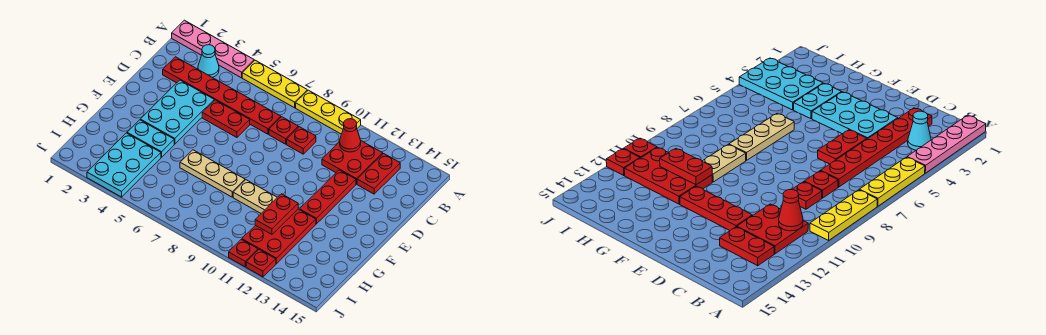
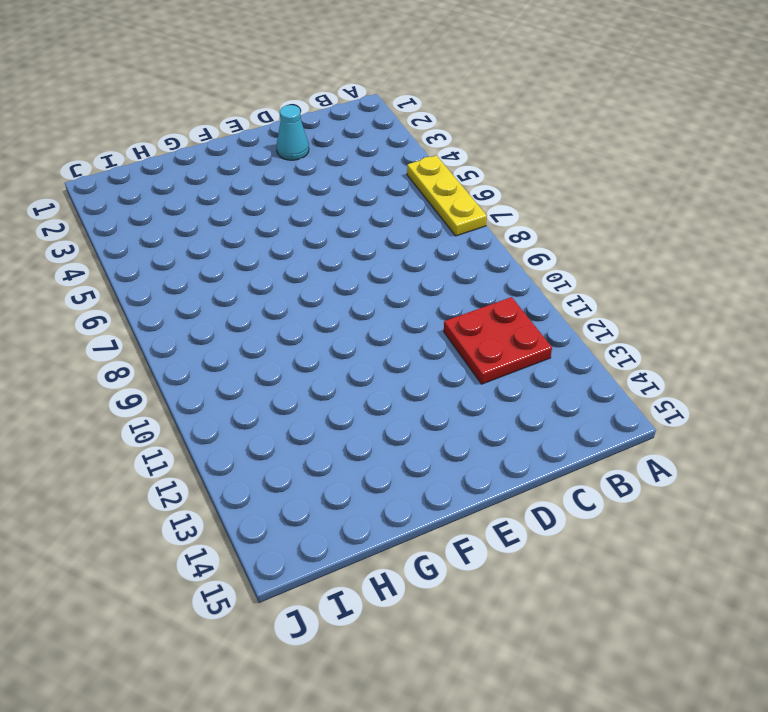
cyan 1x1 cone [276,105,309,160] -> cyan 1x1 cone moved to [198,45,219,77]
none -> pink 1x4 plate [172,20,254,78]
none -> yellow 1x3 plate [296,90,361,134]
none -> red 1x2 plate [357,154,400,194]

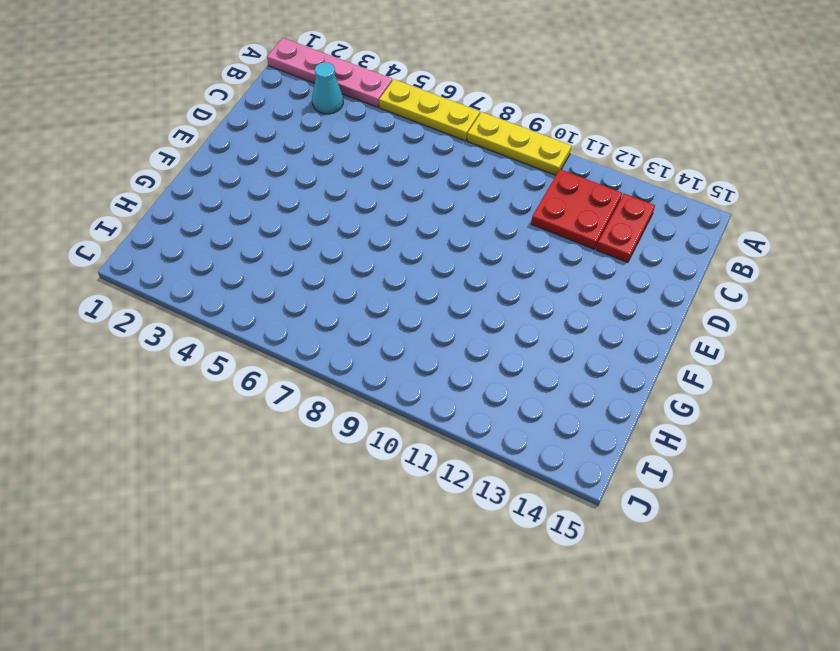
none -> red 1x6 plate [163,57,281,134]
none -> red 1x1 plate [269,117,298,144]
none -> red 1x1 plate [287,127,316,154]

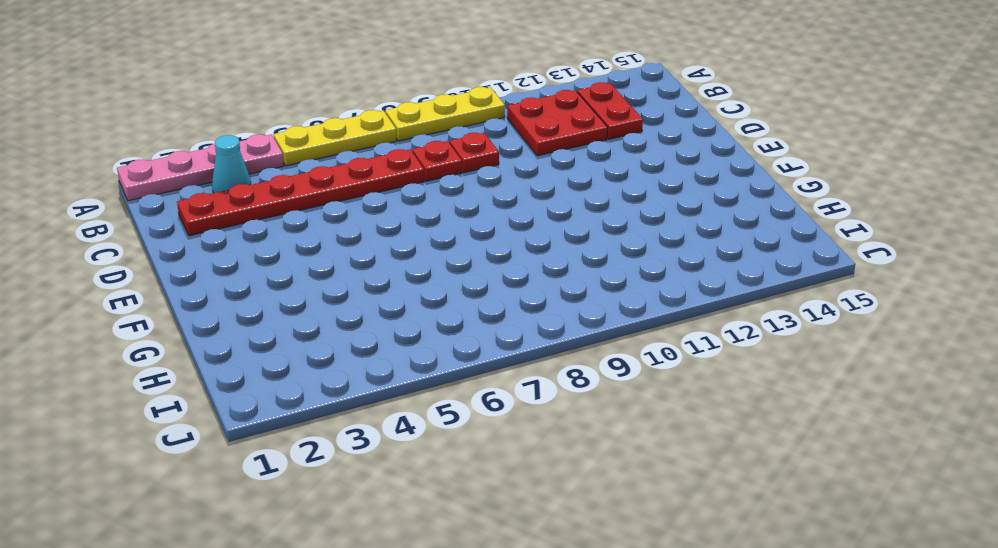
none -> cyan 2x3 plate [140,80,214,144]
none -> red 1x2 plate [202,100,250,137]
none -> red 1x3 plate [300,170,356,224]

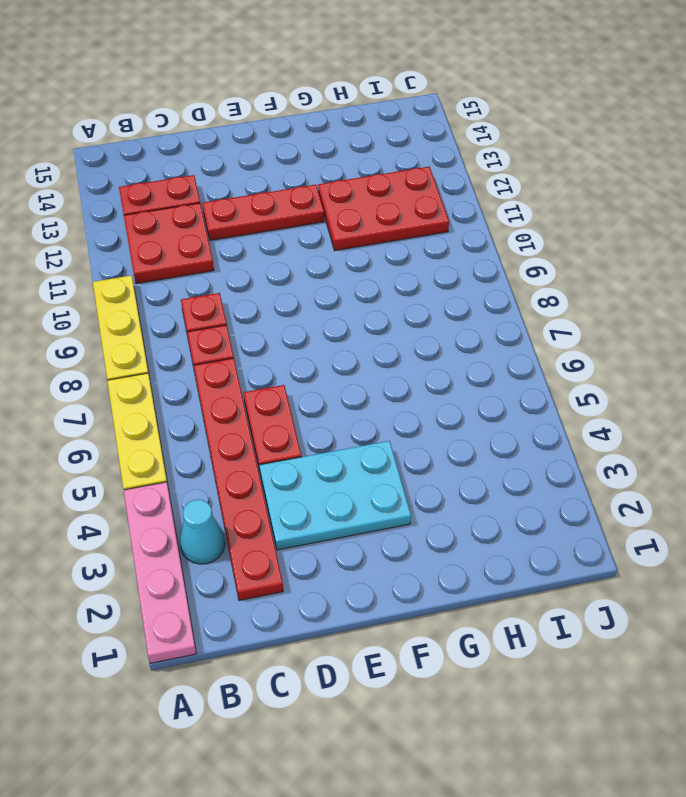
none -> cyan 1x2 plate [127,120,174,157]
none -> tan 1x3 plate [180,150,245,197]
none -> tan 1x2 plate [233,180,277,213]

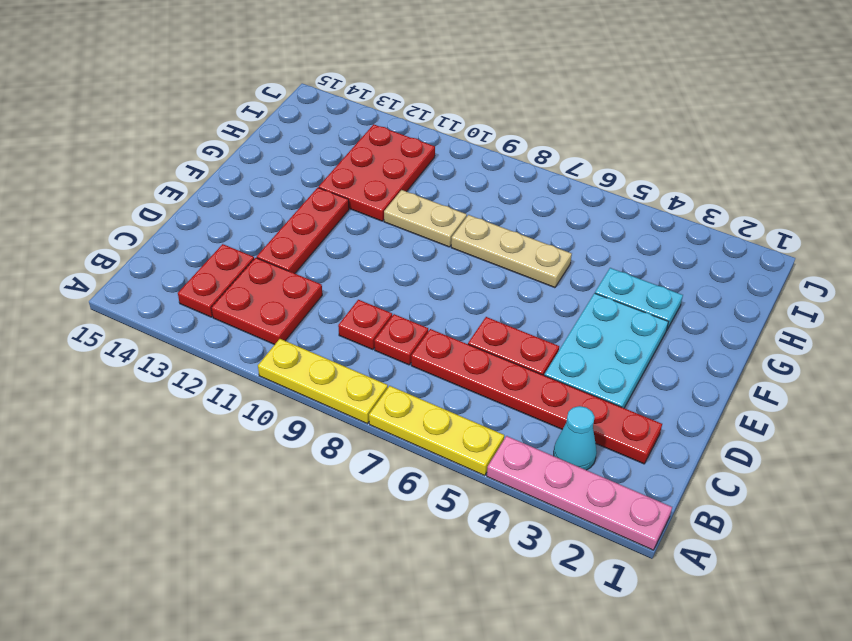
none -> cyan 2x3 plate [87,133,161,197]
none -> red 1x1 plate [229,239,258,267]
none -> red 1x1 plate [246,250,276,277]

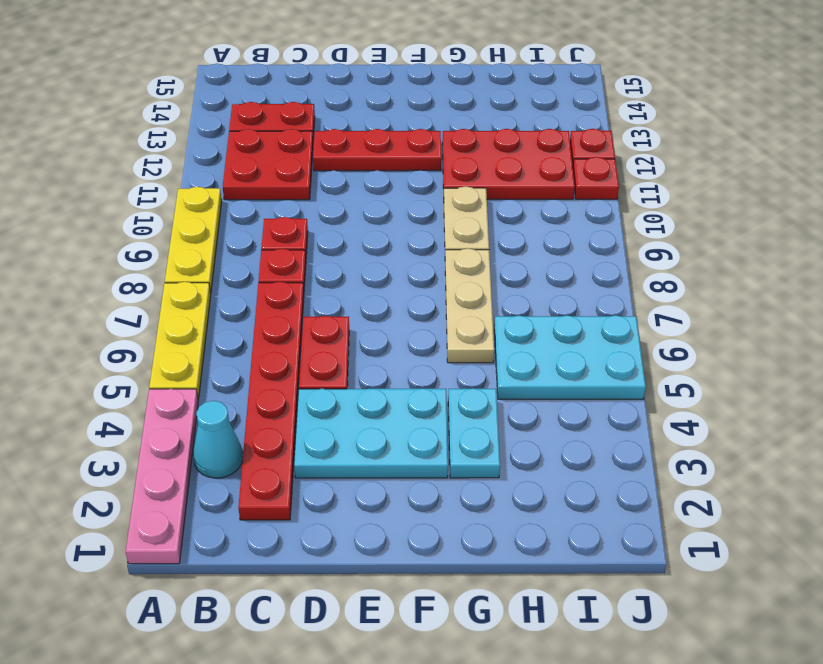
cyan 2x3 plate [494,315,646,399] -> cyan 2x3 plate moved to [87,133,161,197]
none -> red 1x1 cone [340,119,361,152]
none -> red 1x2 plate [255,194,298,234]

